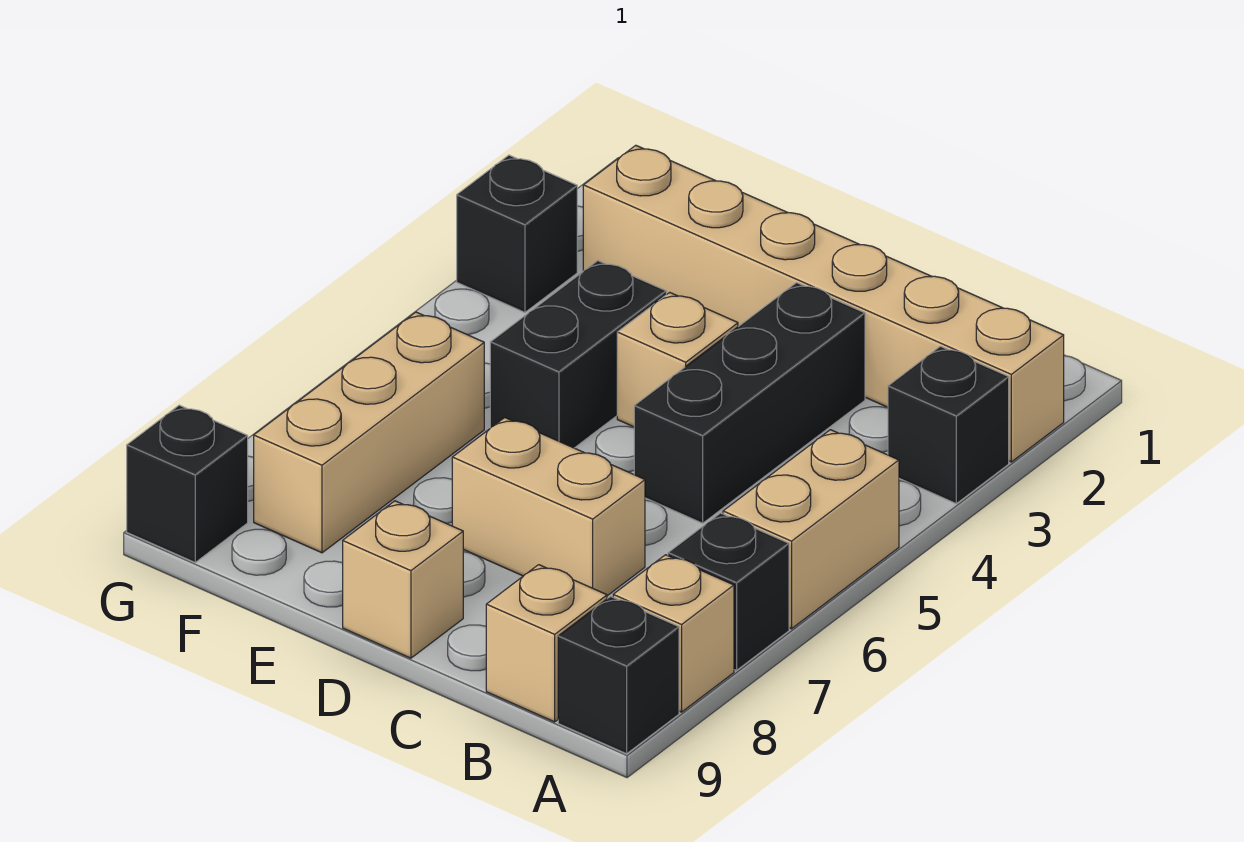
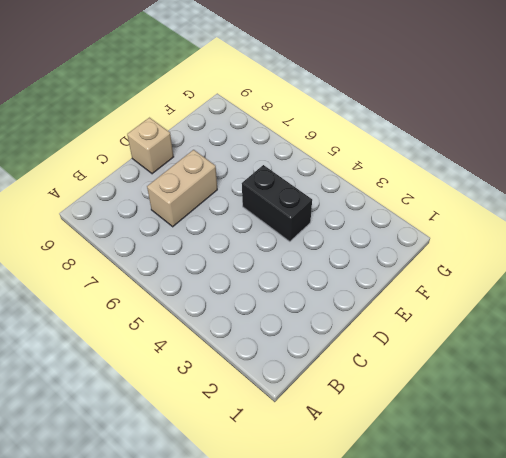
none -> tan 1x6 brick [583,145,1064,462]
none -> black 1x1 brick [888,346,1009,504]
none -> tan 1x2 brick [723,430,899,629]

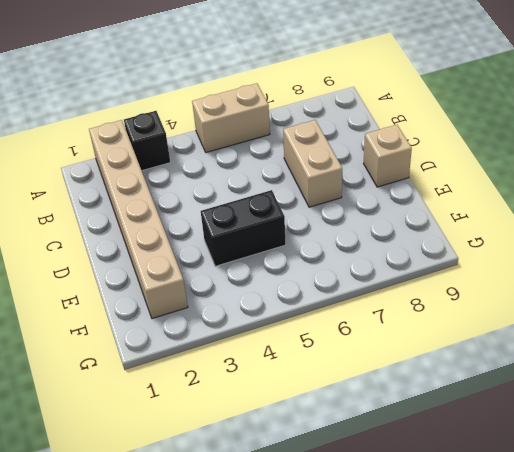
none -> black 1x1 brick [668,513,789,670]
none -> tan 1x1 brick [613,555,734,712]
none -> black 1x1 brick [558,596,679,754]

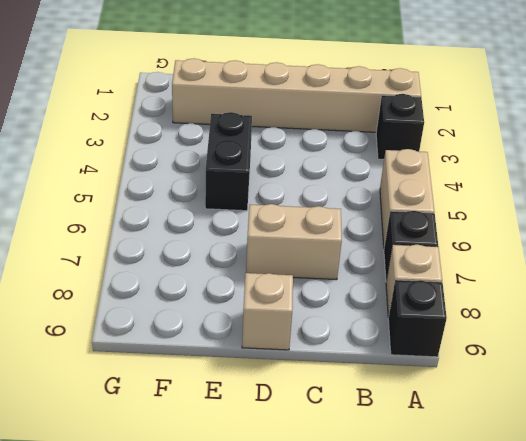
none -> tan 1x1 brick [486,565,607,722]
none -> black 1x3 brick [634,283,865,523]
none -> tan 1x1 brick [617,292,738,427]

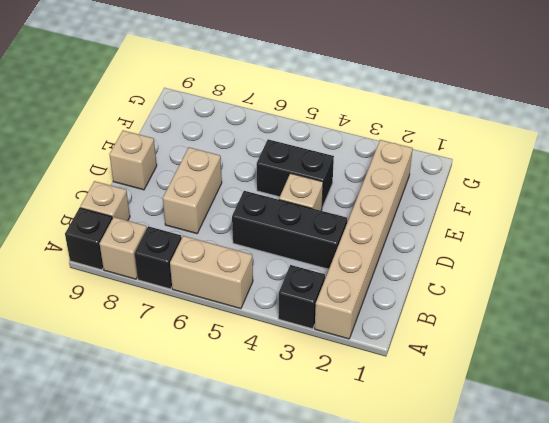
none -> tan 1x3 brick [254,312,484,553]
none -> black 1x1 brick [457,155,577,312]
none -> black 1x1 brick [127,405,248,562]

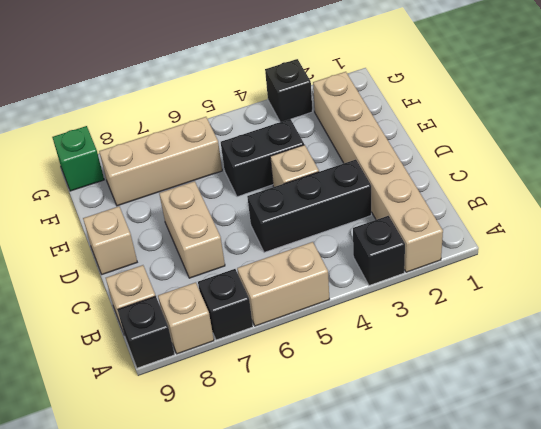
green 1x1 brick [52,126,104,191] -> black 1x1 brick [127,405,248,562]

